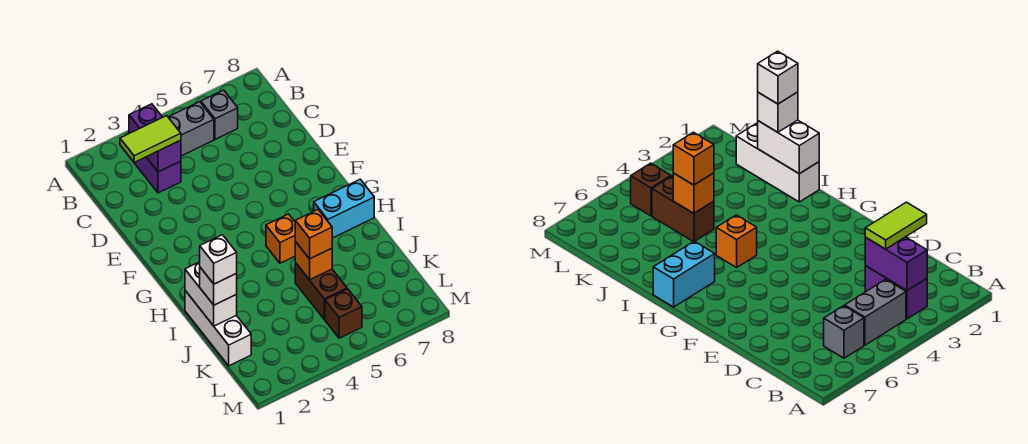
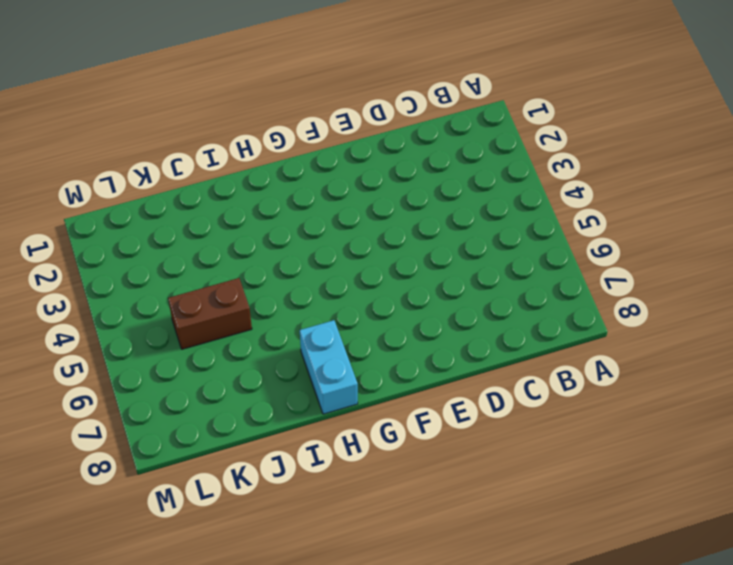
none -> purple 1x2 brick [134,157,181,193]
none -> grey 1x2 brick [168,102,214,156]
none -> grey 1x1 brick [201,90,238,139]

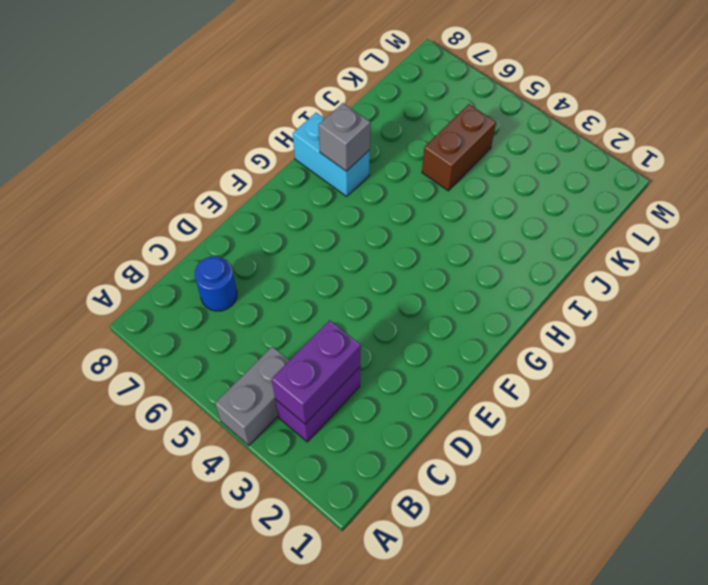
grey 1x2 brick [215,347,289,446] -> grey 1x2 brick turned to [168,102,214,156]
blue 1x1 round brick [195,256,237,311] -> none
grey 1x1 brick [319,103,370,171] -> grey 1x1 brick moved to [201,90,238,139]
none -> orange 1x1 brick [266,214,295,263]
none -> white 1x3 brick [185,291,251,366]
none -> brown 1x1 brick [325,289,362,338]

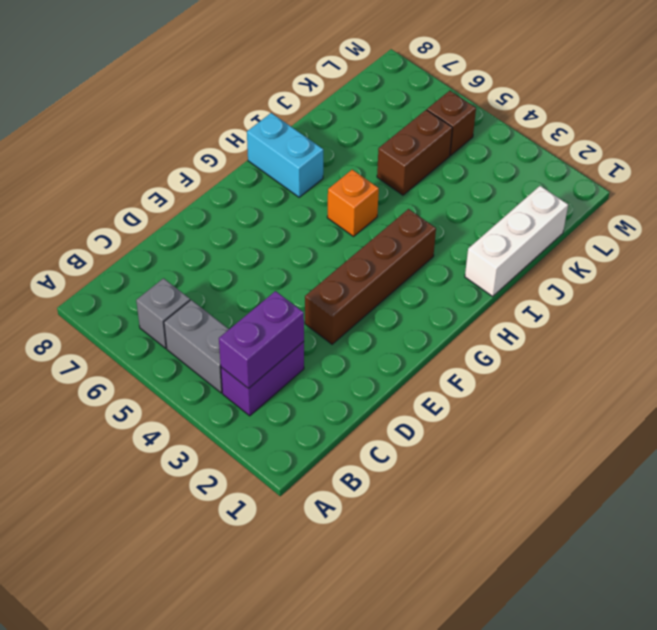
brown 1x4 brick [305,209,436,344] -> none
none -> white 1x2 brick [185,262,237,326]
none -> orange 1x1 brick [295,242,332,280]
none -> lime 1x2 tile [120,116,181,162]

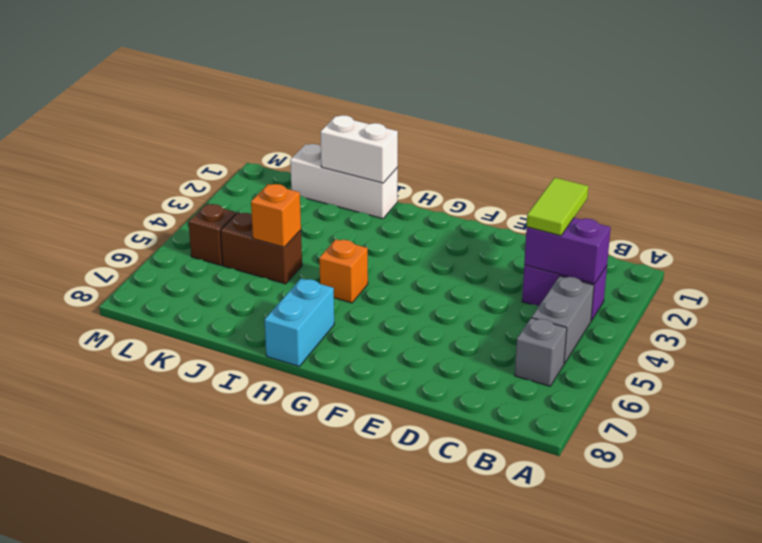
none -> white 1x1 brick [200,268,237,305]
none -> orange 1x1 brick [295,210,332,259]
none -> white 1x1 brick [200,235,237,284]

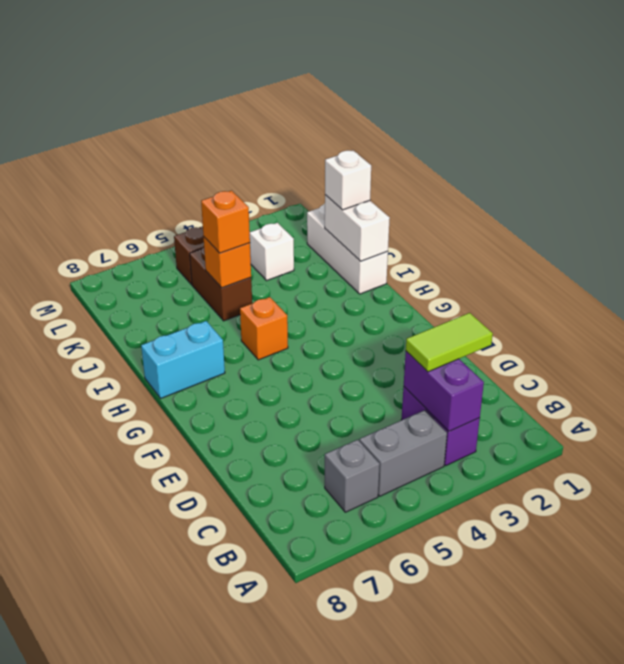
white 1x1 brick [250,223,294,280] -> white 1x1 brick moved to [200,235,237,284]

